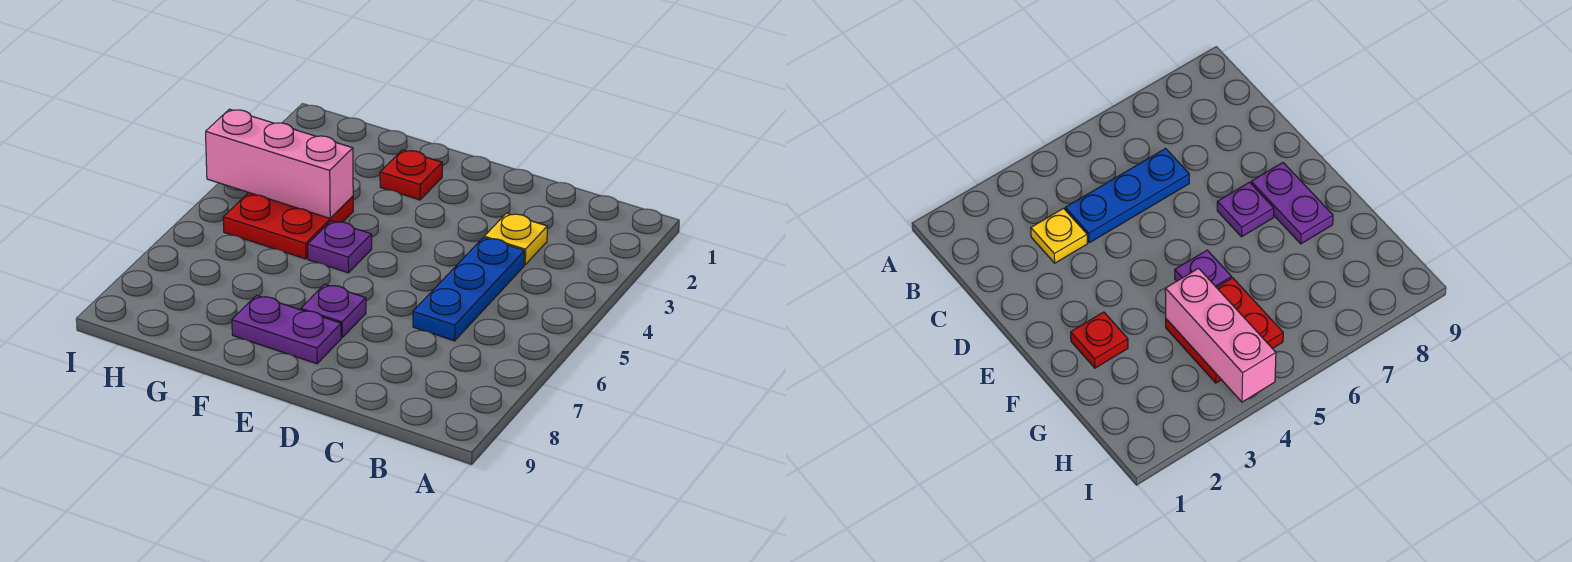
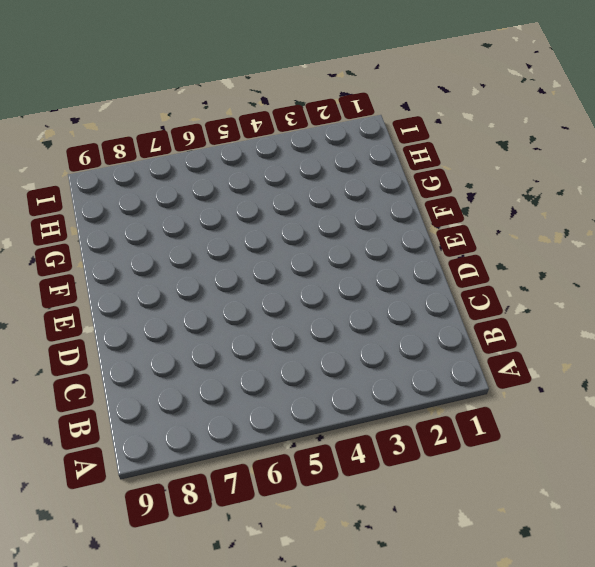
none -> yellow 1x1 plate [484,213,547,265]
none -> blue 1x3 plate [413,238,525,341]

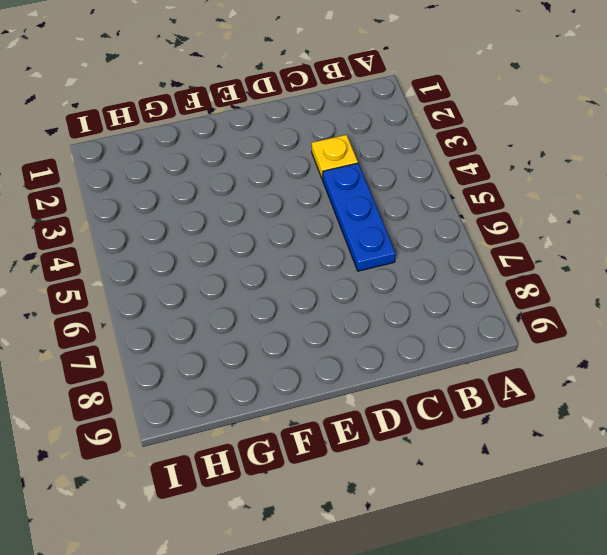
none -> purple 1x1 plate [301,284,366,338]
none -> purple 1x2 plate [232,295,341,364]

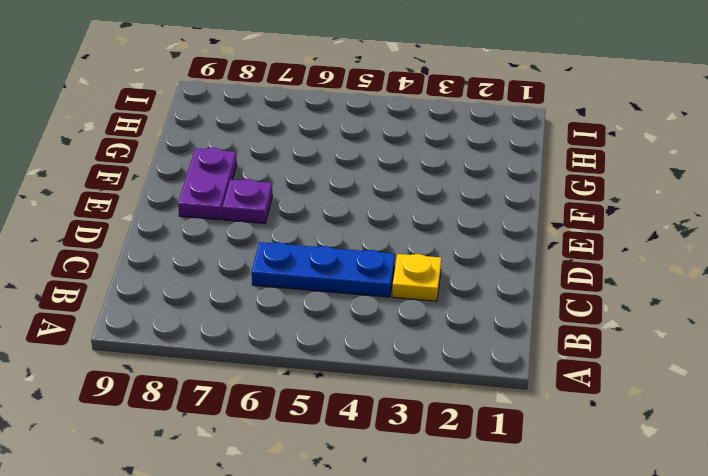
none -> red 1x1 plate [380,150,442,200]
none -> purple 1x1 plate [308,221,372,273]

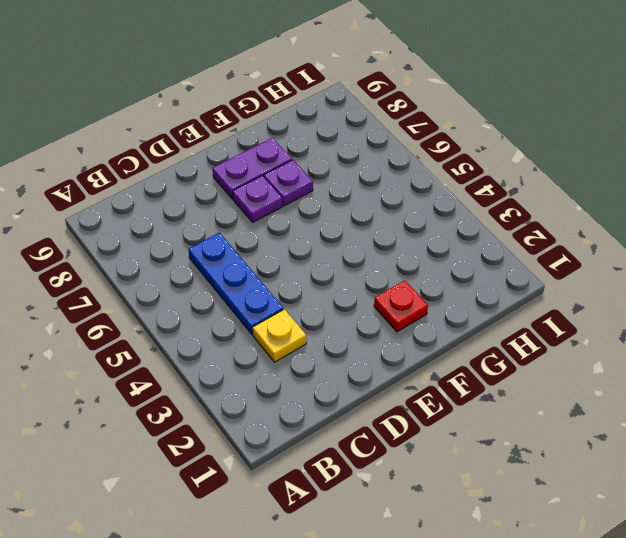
purple 1x1 plate [264,160,313,206] -> purple 1x1 plate moved to [308,221,372,273]
none -> red 2x2 plate [223,193,353,259]
none -> pink 1x3 brick [206,109,353,218]

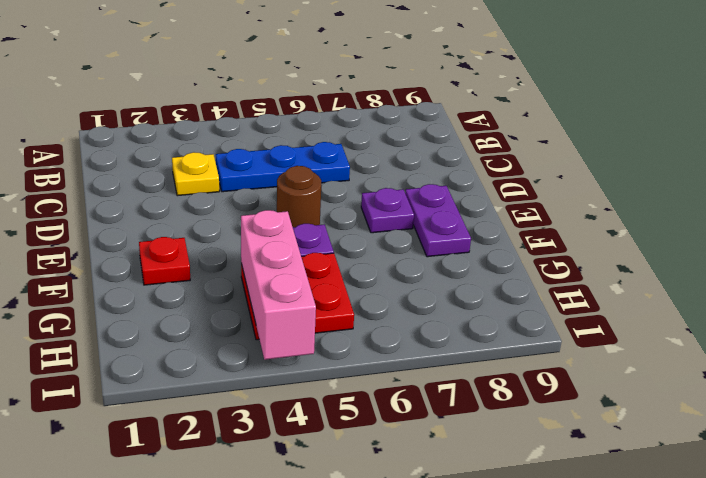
brown 1x1 round brick [277,166,321,227] -> none

